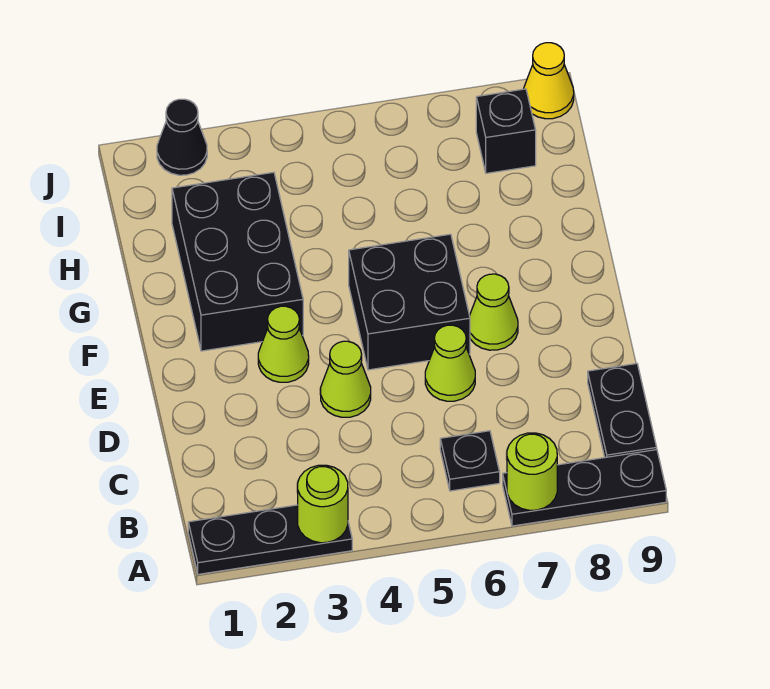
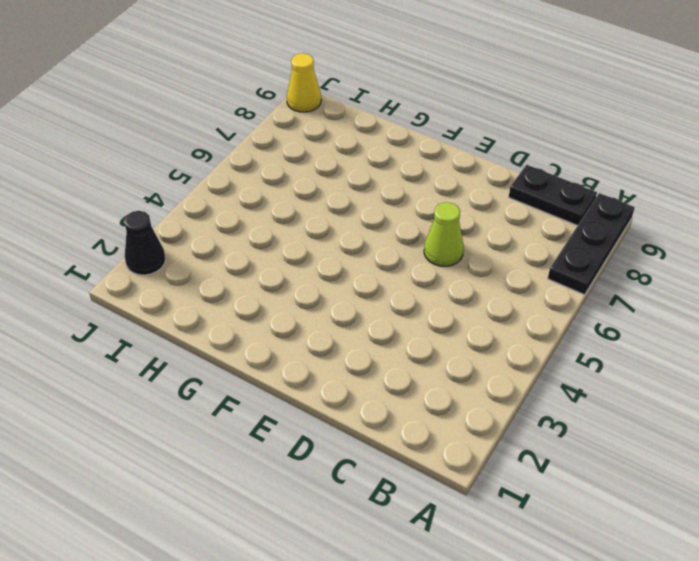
none -> black 1x3 plate [188,505,352,574]
none -> black 1x1 plate [440,431,500,491]
none -> lime 1x1 cone [320,341,371,417]

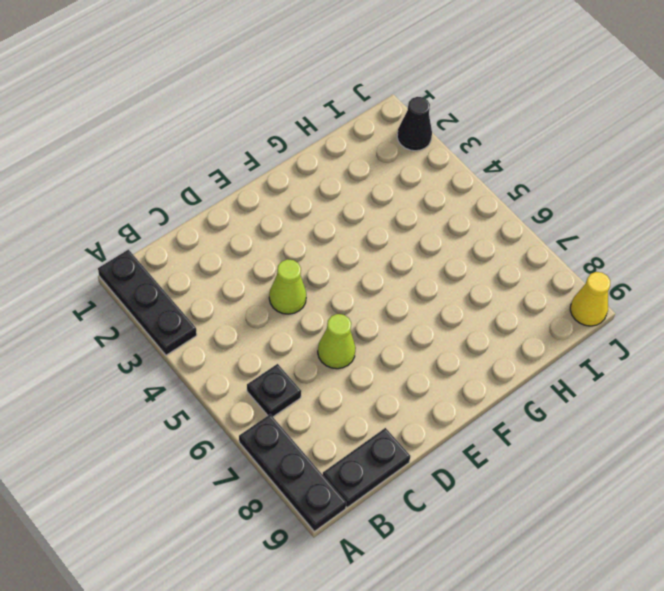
none -> lime 1x1 cone [258,306,309,382]
none -> black 2x2 brick [349,234,470,370]
none -> lime 1x1 cone [470,274,518,350]

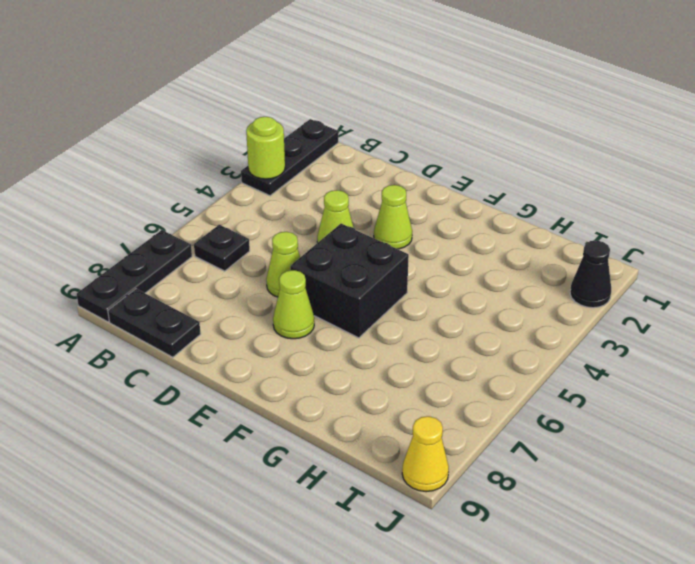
none -> black 2x3 brick [172,172,303,351]
none -> black 1x1 brick [476,89,536,173]
none -> lime 1x1 round brick [507,433,557,510]

